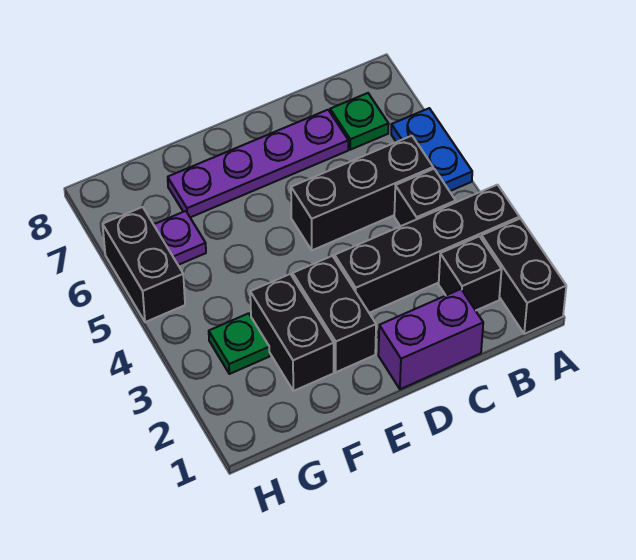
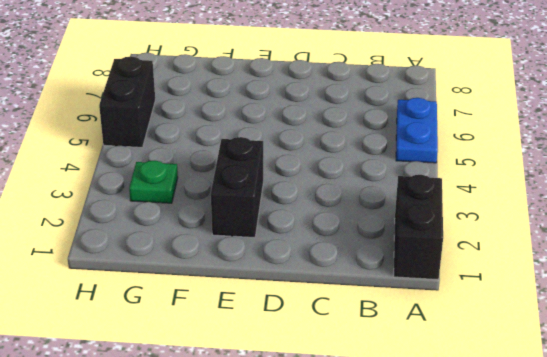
none -> black 1x4 brick [335,185,519,313]
none -> black 1x1 brick [439,236,502,310]
none -> black 1x1 brick [394,169,456,226]

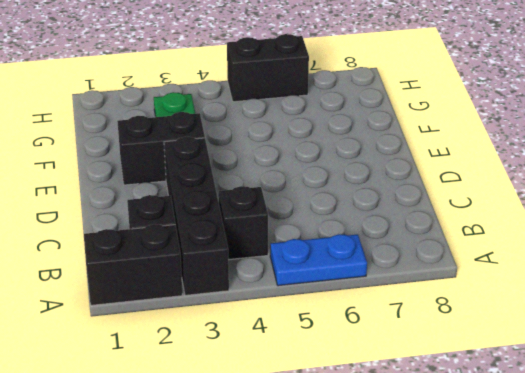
none -> black 1x3 brick [291,136,433,250]
none -> green 1x1 plate [330,93,389,150]
none -> purple 1x2 brick [378,289,483,389]

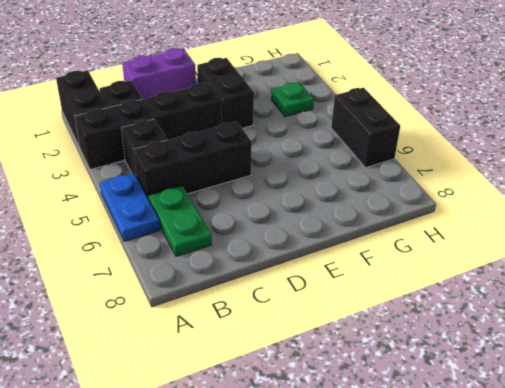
green 1x2 plate [148,186,212,256] -> green 1x1 plate [330,93,389,150]
none -> purple 1x4 plate [168,110,348,217]
none -> black 1x2 brick [250,274,334,391]
none -> purple 1x1 plate [154,211,206,265]

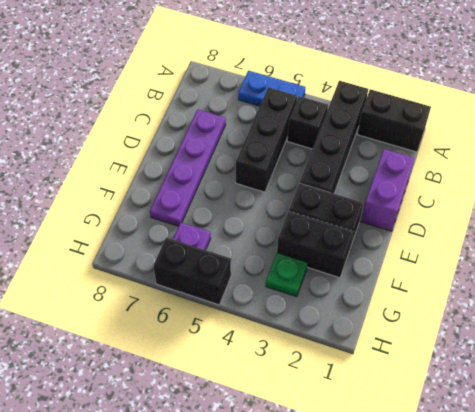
none -> black 1x1 brick [439,236,502,310]
none -> green 1x1 plate [330,93,389,150]

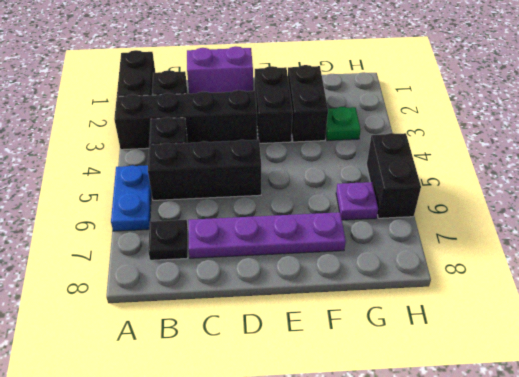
black 1x1 plate [148,220,188,260] -> green 1x1 plate [330,93,389,150]

